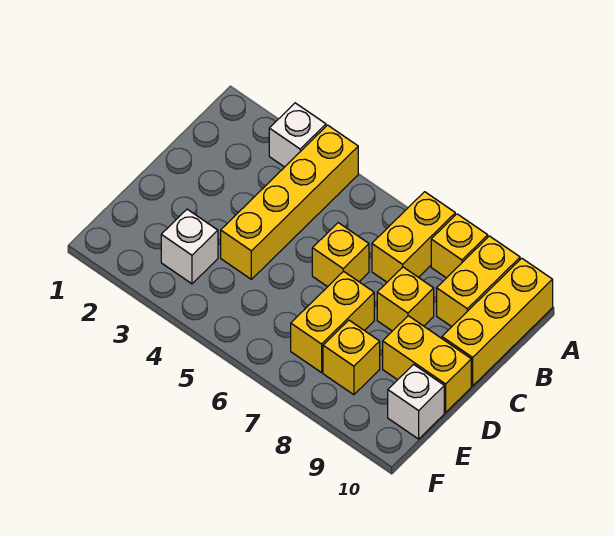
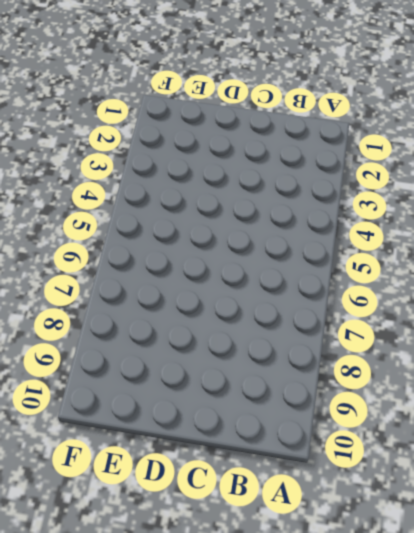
none -> white 1x1 brick [269,103,326,167]
none -> yellow 1x4 brick [221,125,358,279]
none -> yellow 1x2 brick [372,192,455,282]

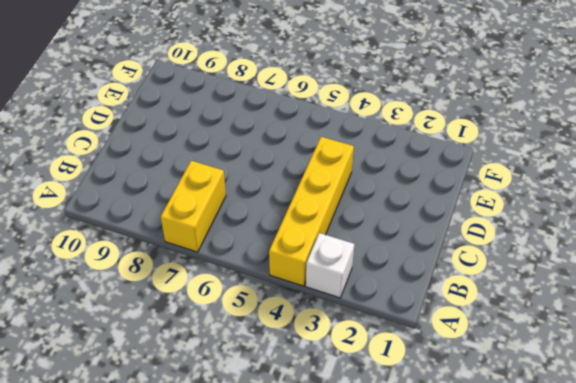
none -> yellow 1x1 brick [431,214,488,278]
none -> yellow 1x2 brick [437,236,520,327]
none -> yellow 1x3 brick [442,258,553,386]

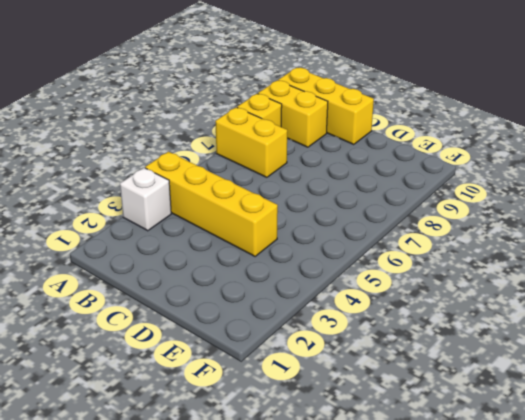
none -> yellow 1x1 brick [312,223,369,287]
none -> yellow 1x1 brick [377,267,434,331]
none -> yellow 1x2 brick [291,271,374,373]

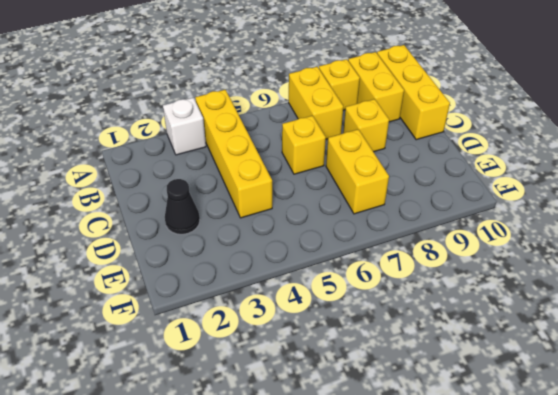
black 1x1 cone [165,179,200,234] -> none
none -> yellow 1x2 brick [383,316,471,412]
none -> white 1x1 brick [161,209,218,284]
none -> yellow 1x1 brick [323,320,380,395]

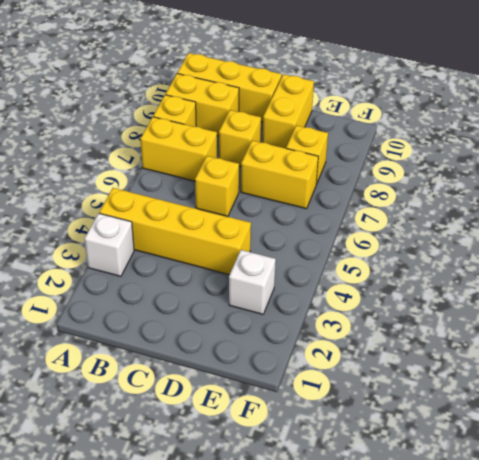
none -> white 1x1 brick [388,364,444,439]

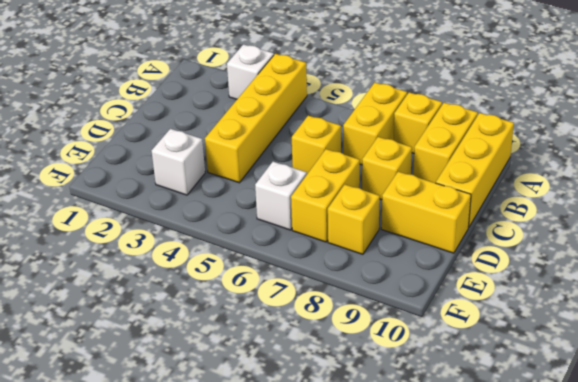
white 1x1 brick [255,162,307,230] -> white 1x1 brick moved to [388,364,444,439]

